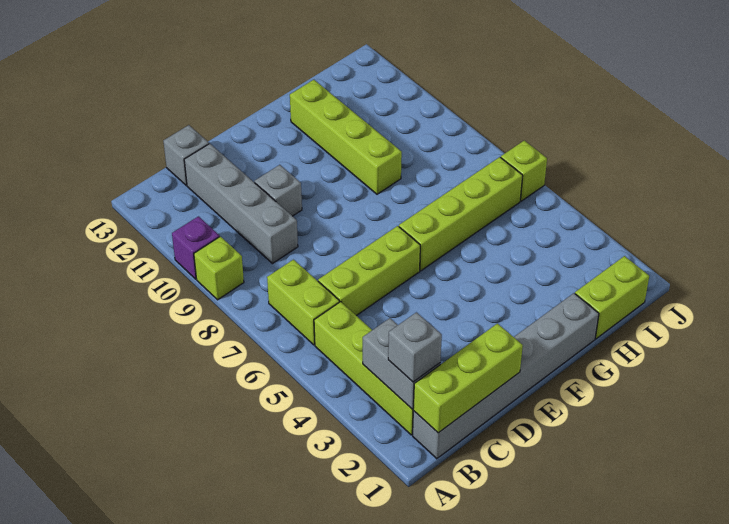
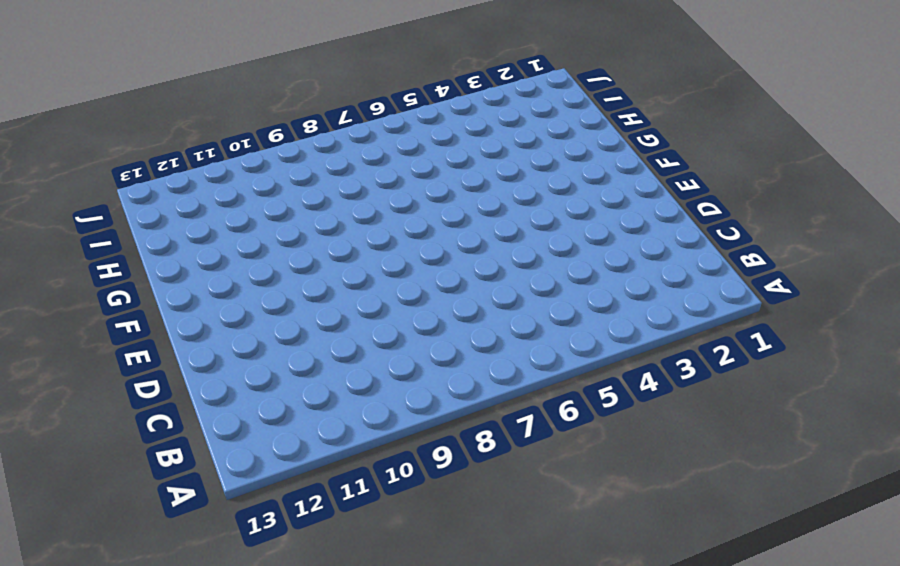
none -> lime 1x1 brick [194,237,244,300]
none -> purple 1x1 brick [172,216,220,279]
none -> grey 1x6 brick [413,293,599,459]

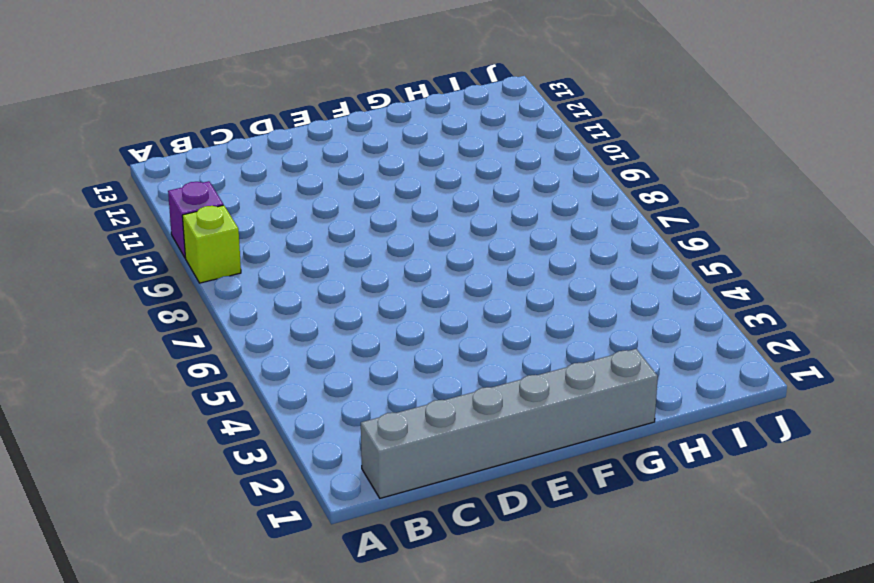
none -> lime 1x4 brick [314,302,414,435]
none -> lime 1x2 brick [267,260,339,345]
none -> lime 1x3 brick [318,226,420,316]

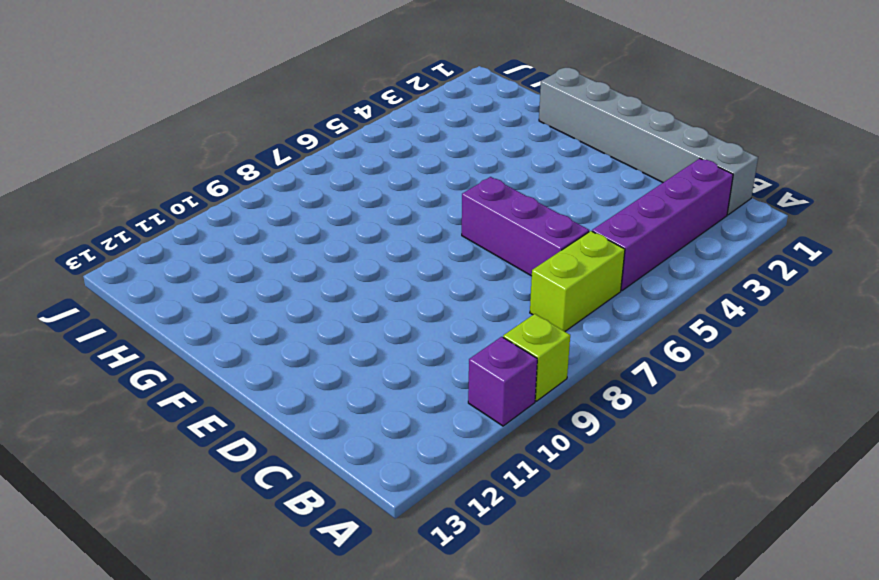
purple 1x4 brick [592,159,733,291] -> lime 1x4 brick [314,302,414,435]
purple 1x3 brick [462,177,589,276] -> lime 1x3 brick [318,226,420,316]
none -> grey 1x4 brick [184,144,298,264]
none -> grey 1x1 brick [163,125,209,185]
none -> grey 1x1 brick [254,165,302,216]

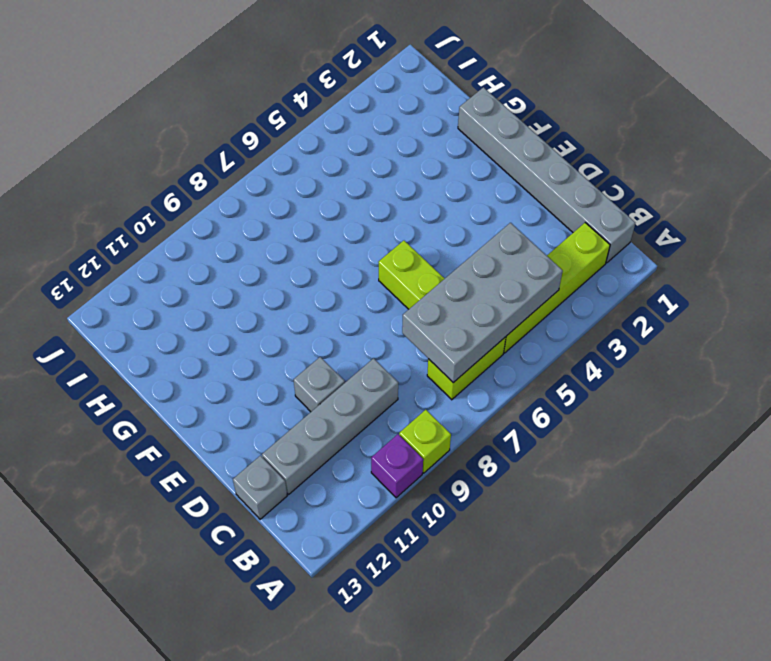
grey 2x4 brick [402,223,563,383] -> none
none -> lime 1x4 brick [399,157,523,271]
none -> lime 1x4 brick [290,80,402,194]
none -> lime 1x2 brick [575,256,649,339]

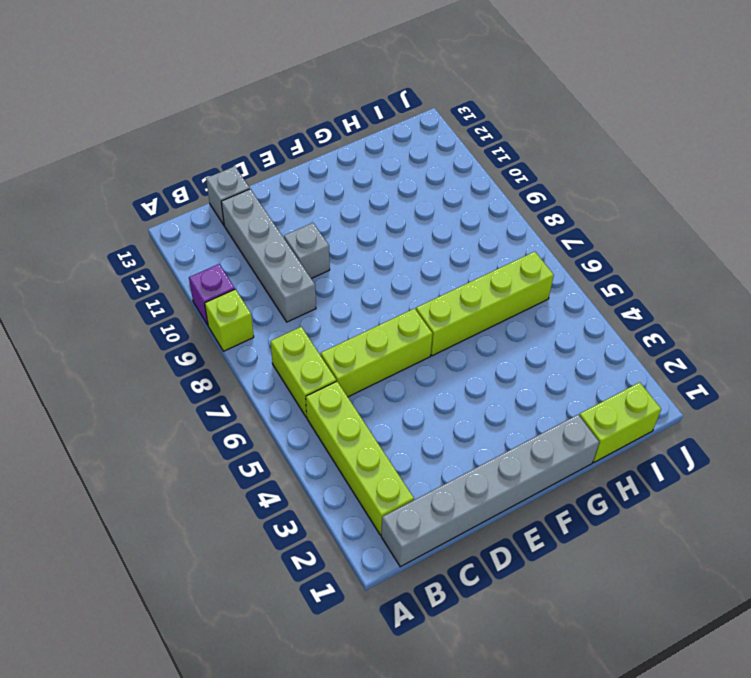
none -> lime 1x4 brick [290,80,402,194]
none -> lime 1x1 brick [501,140,547,201]
none -> lime 1x3 brick [413,323,523,433]

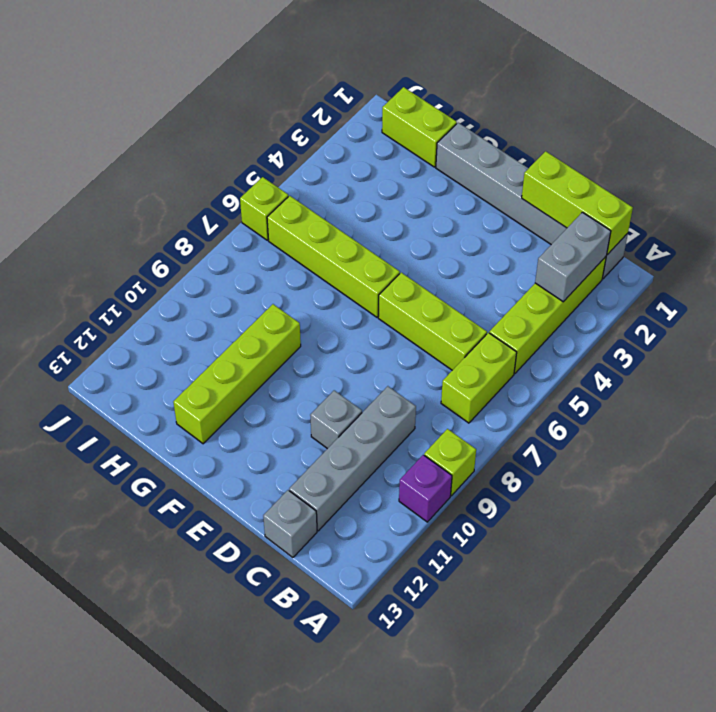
none -> grey 1x1 brick [388,312,442,382]

